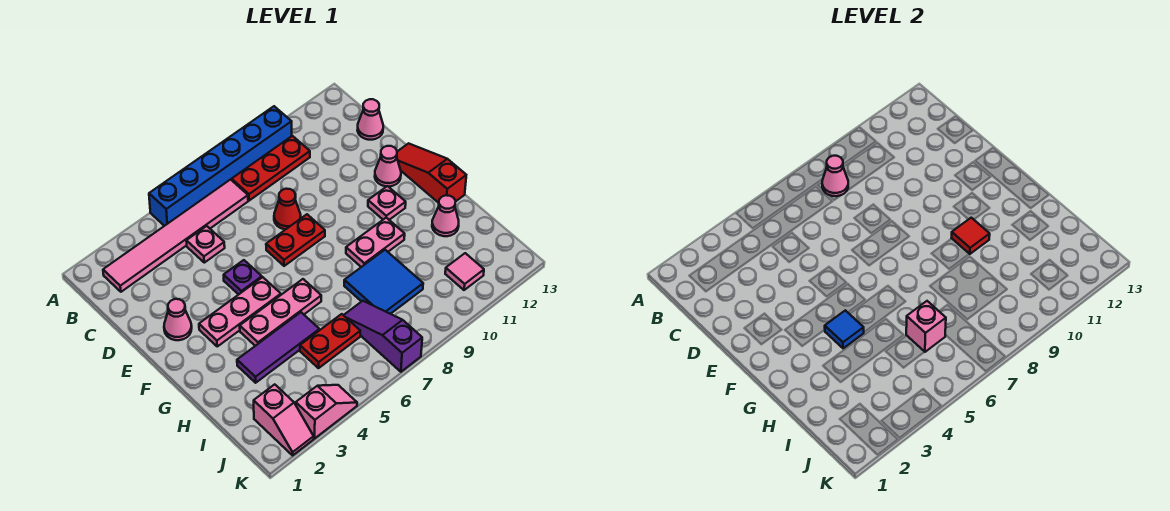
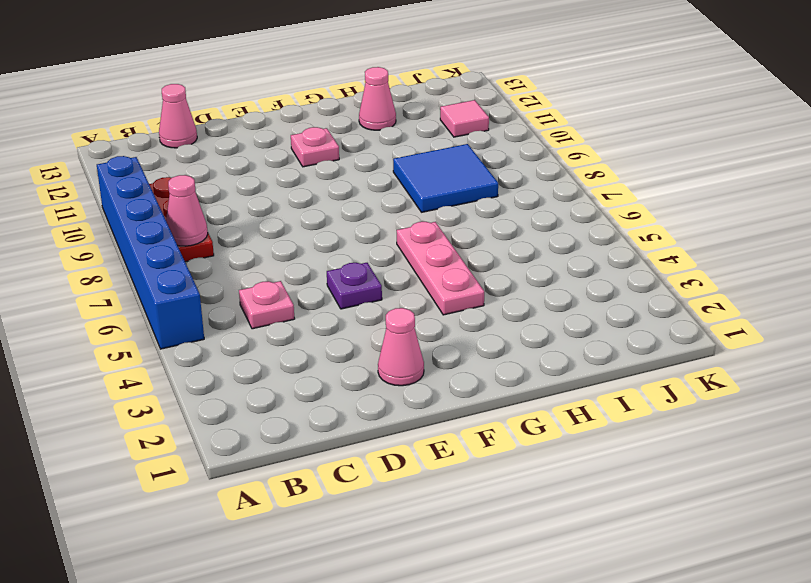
none -> pink 1x6 tile [103,180,248,292]
none -> red 1x1 cone [274,189,301,229]
none -> red 1x2 plate [266,214,325,266]

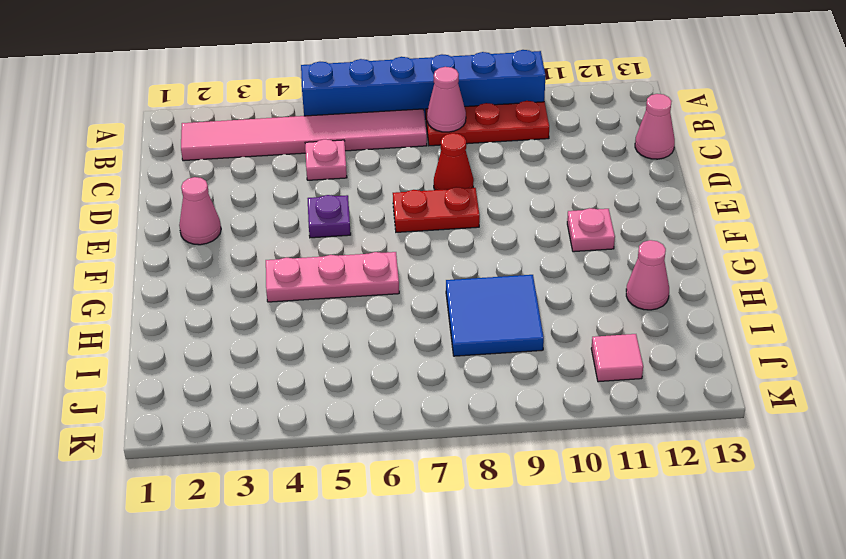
none -> pink 1x1 cone [375,146,401,187]
none -> red 1x3 slope [397,143,466,203]
none -> pink 1x3 plate [199,277,281,346]

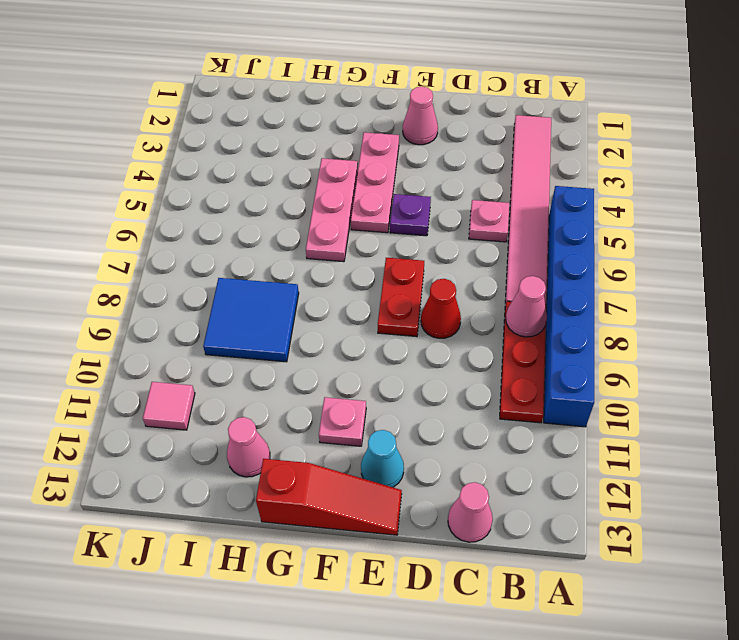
cyan 1x1 cone [361,430,404,487] -> pink 1x1 cone [375,146,401,187]
none -> pink 1x2 plate [346,218,405,267]
none -> purple 1x3 tile [237,312,319,383]
none -> red 1x2 plate [300,314,360,368]

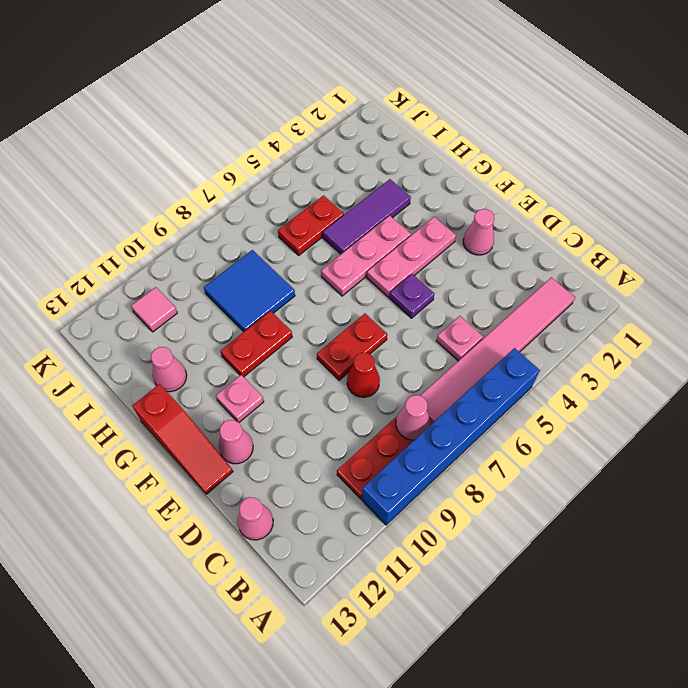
red 1x2 plate [220,311,292,377] -> pink 1x2 plate [346,218,405,267]
none -> purple 1x3 slope [344,301,422,372]
none -> pink 1x2 slope [254,384,314,455]
none -> pink 1x2 slope [296,385,357,438]

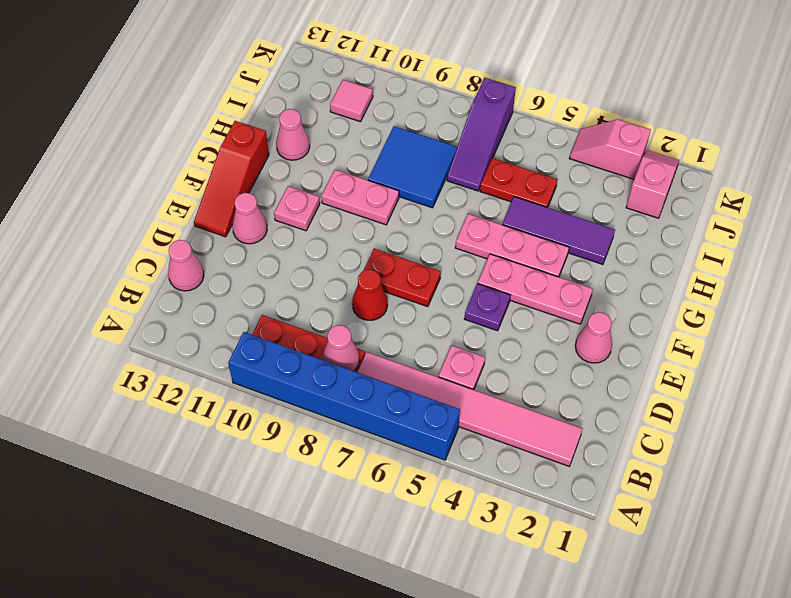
none -> blue 1x1 tile [825,310,864,348]
none -> red 1x1 tile [952,218,990,254]
none -> pink 1x1 brick [906,301,946,352]

